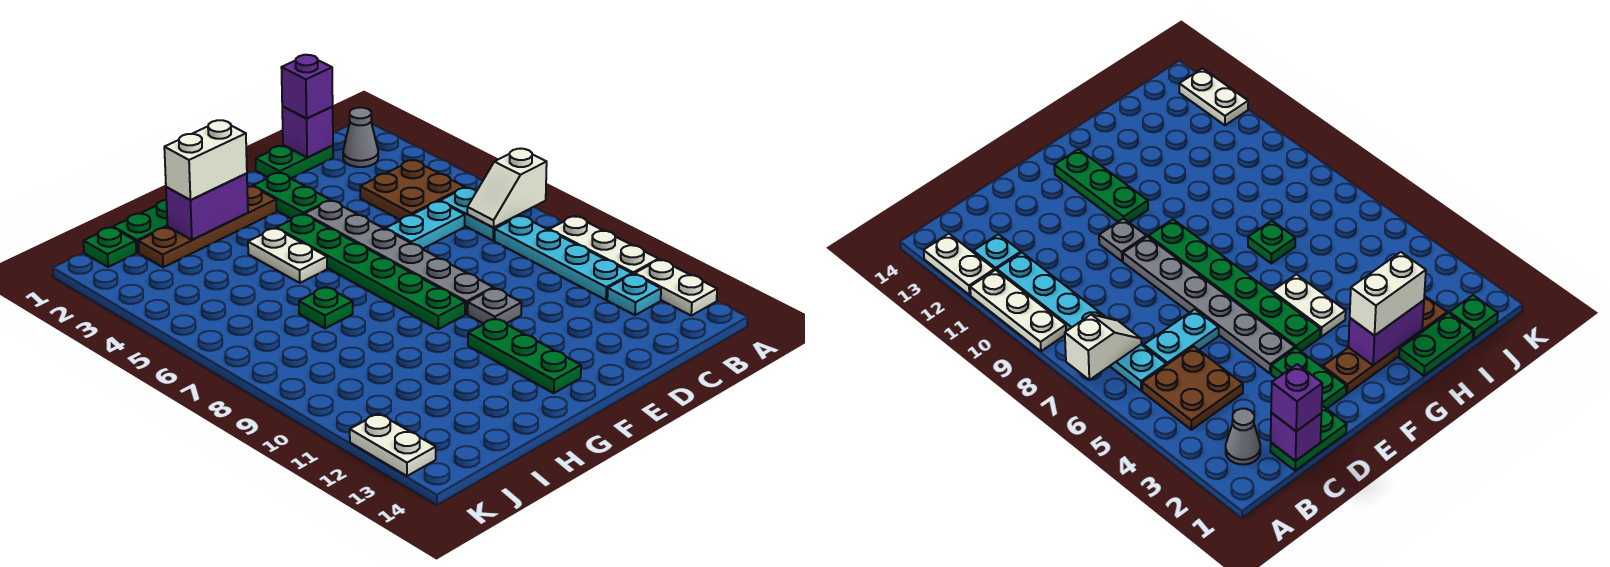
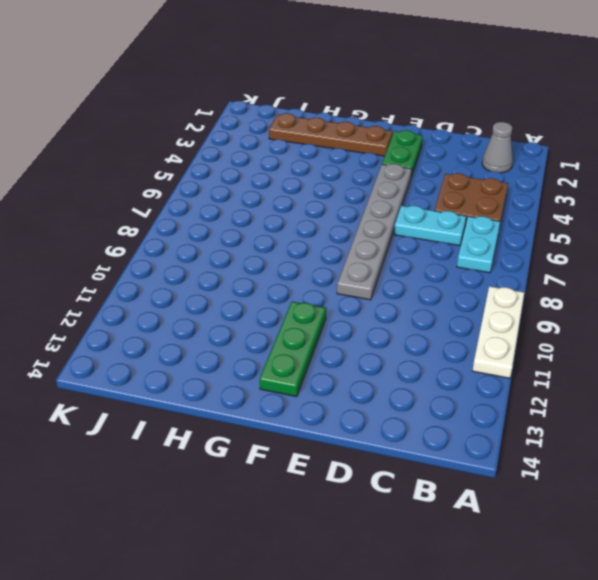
none -> white 1x2 plate [635,260,717,315]
none -> cyan 1x4 plate [495,216,632,300]
none -> cyan 1x1 plate [607,274,661,315]

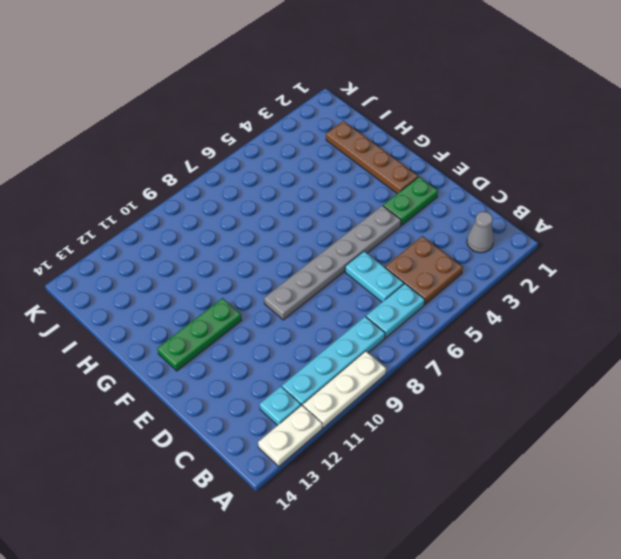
none -> green 1x2 plate [256,145,333,178]
none -> grey 1x1 plate [468,288,521,324]
none -> green 1x6 plate [277,214,465,329]

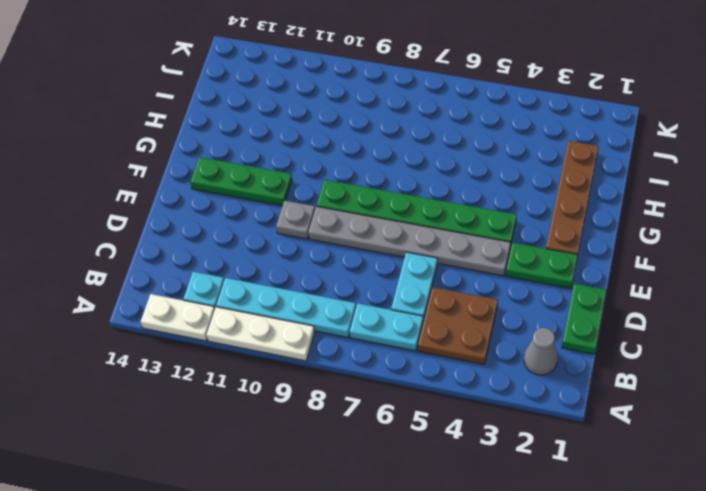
none -> white 1x2 plate [248,228,327,283]
none -> green 1x2 plate [113,200,168,253]
none -> green 1x1 plate [299,287,353,328]

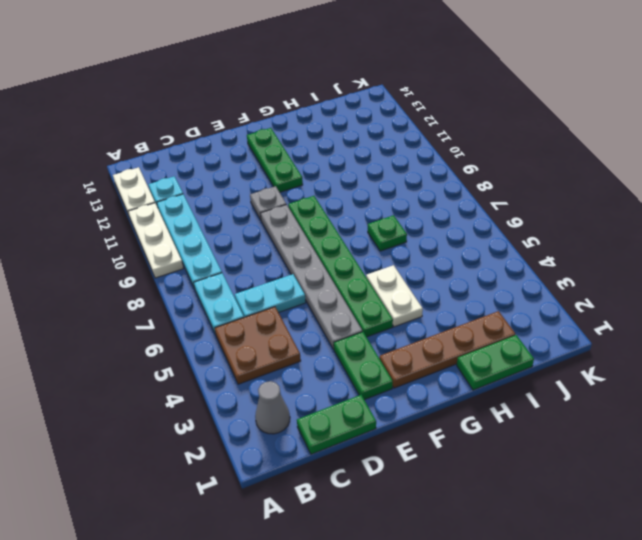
none -> green 1x1 plate [84,227,136,267]
none -> white 1x2 plate [350,413,436,476]
none -> white 1x2 slope [467,149,547,228]

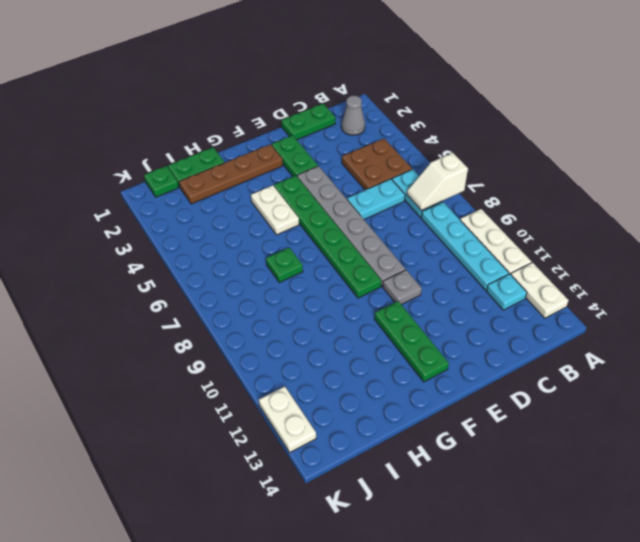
none -> purple 1x1 brick [282,107,333,157]
none -> purple 1x2 brick [166,173,248,240]
none -> purple 1x1 brick [281,55,333,118]

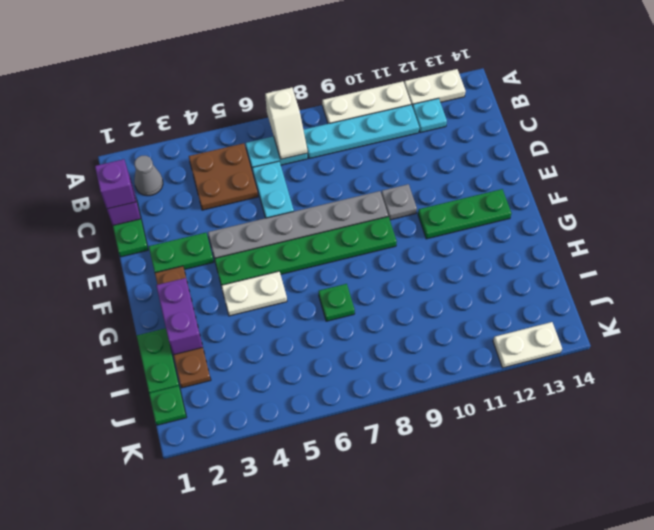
none -> white 1x2 brick [164,120,247,200]

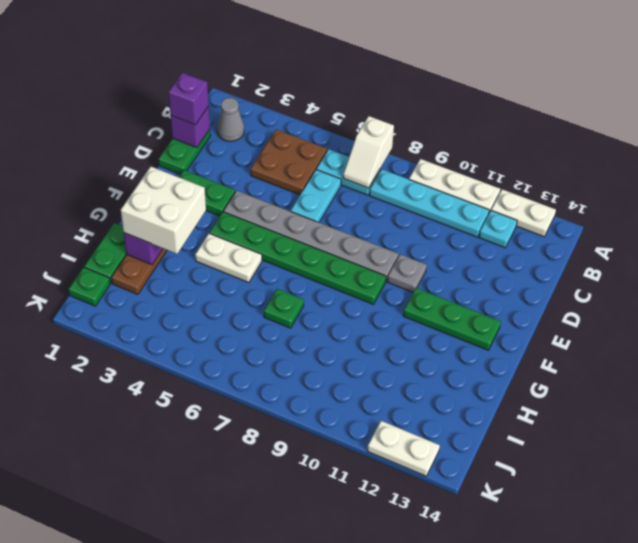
white 2x2 brick [121,167,206,254] -> white 1x2 brick [164,120,247,200]

